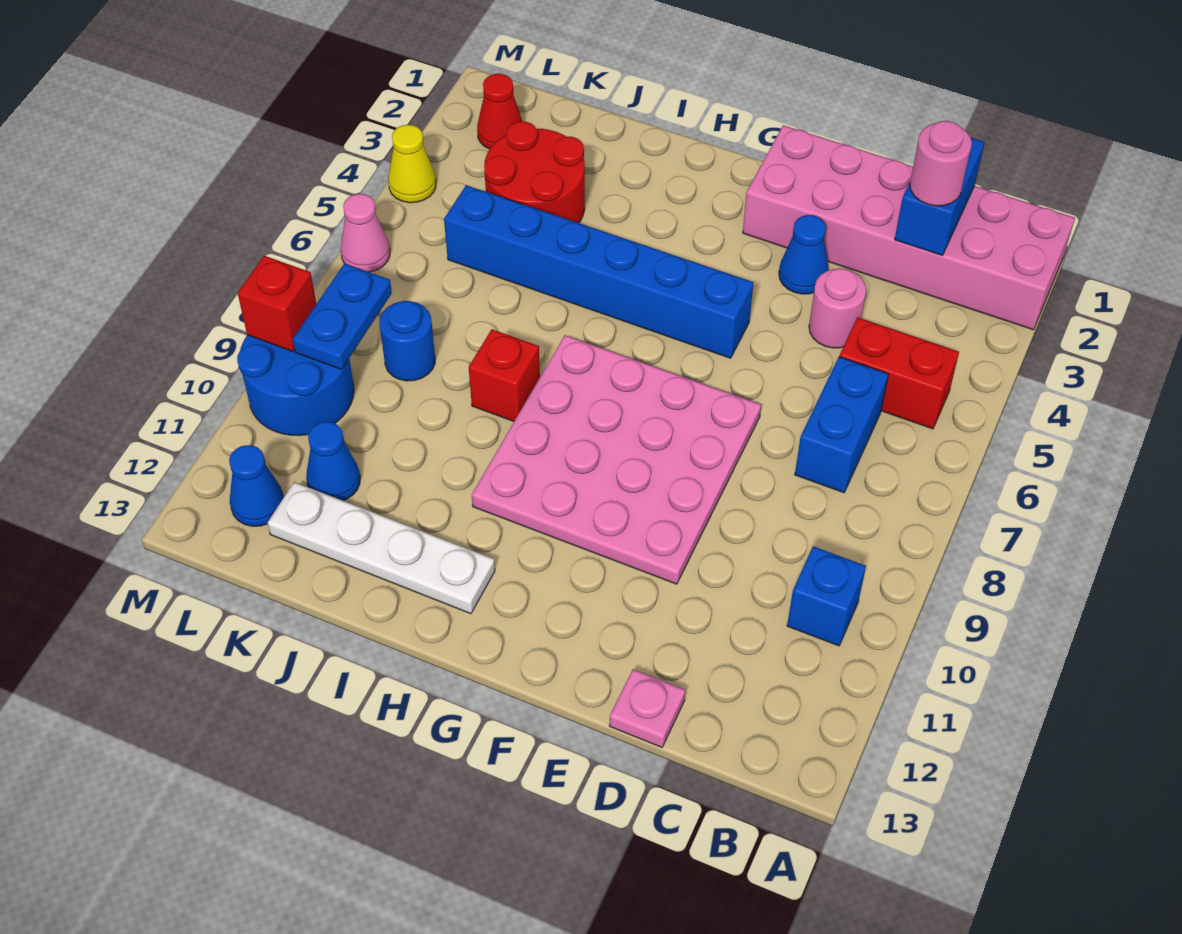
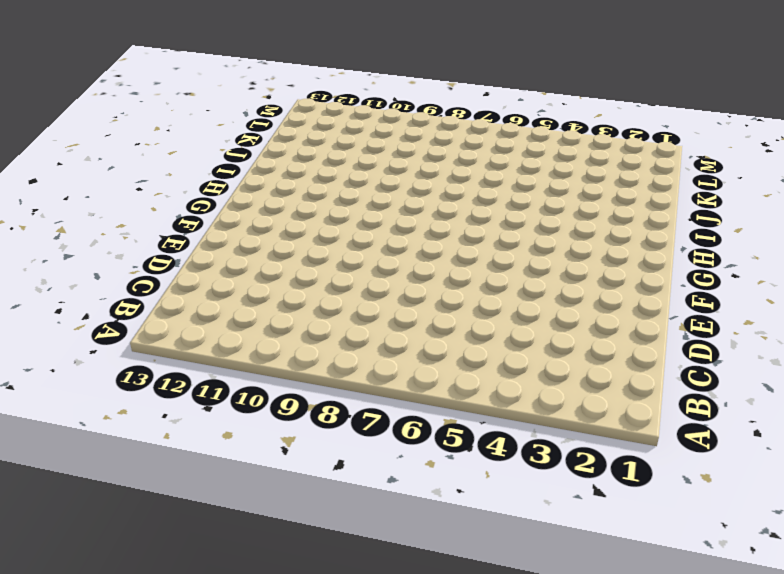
none -> pink 2x6 brick [743,125,1075,330]
none -> red 1x2 brick [839,318,959,429]
none -> blue 1x1 brick [787,546,866,646]

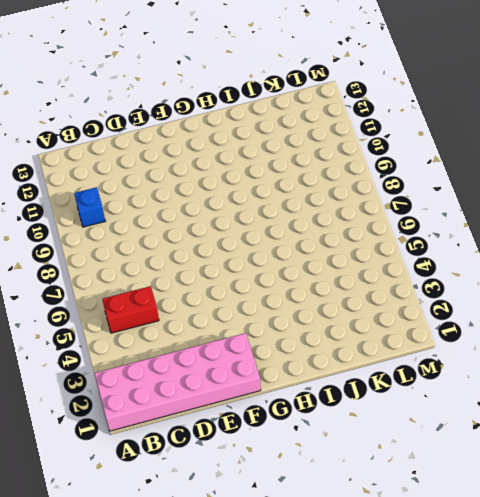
none -> blue 1x2 brick [795,357,888,493]
none -> pink 1x1 round brick [809,269,866,348]
none -> pink 1x1 plate [609,669,685,747]

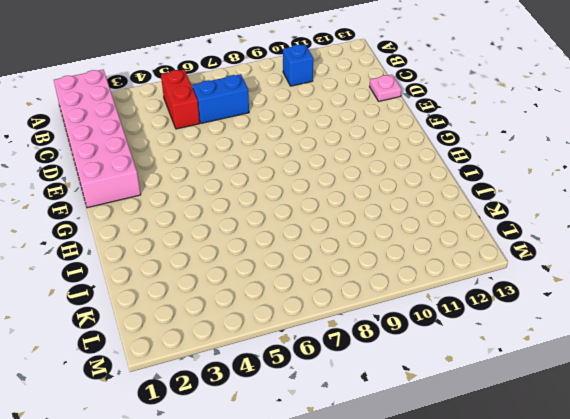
none -> pink 1x1 round brick [809,269,866,348]
none -> blue 1x1 cone [779,215,829,294]
none -> pink 4x4 plate [472,335,761,584]

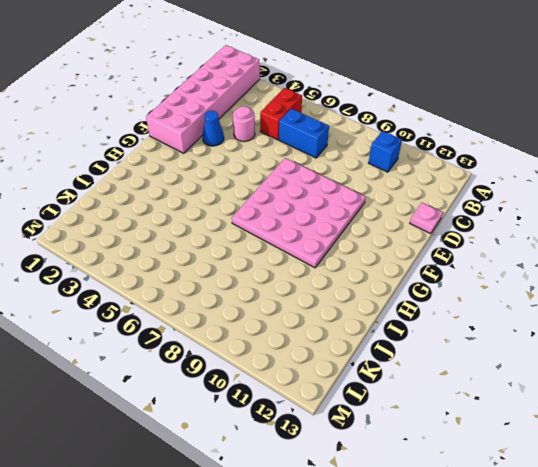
none -> blue 1x6 brick [444,185,753,358]
none -> white 1x4 plate [268,482,495,614]
none -> red 1x1 brick [469,329,540,421]

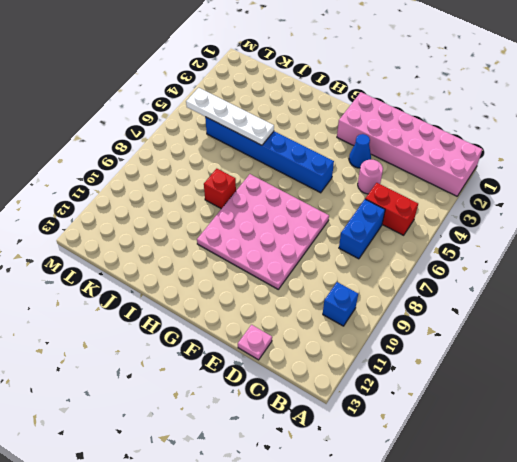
white 1x4 plate [186,88,274,145] -> white 1x4 plate moved to [268,482,495,614]
none -> red 2x2 round brick [484,121,585,223]
none -> blue 1x1 round brick [380,301,435,381]
none -> blue 1x1 cone [306,422,360,501]

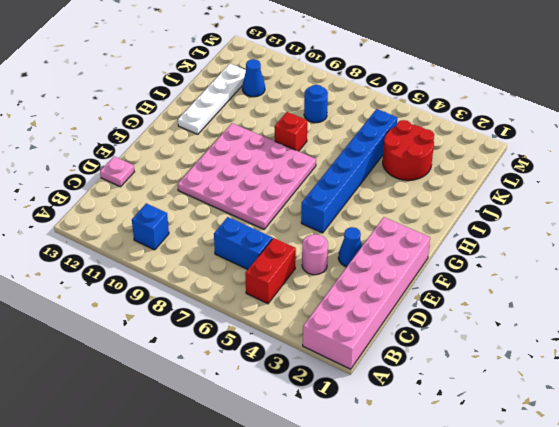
none -> red 1x1 cone [477,74,522,149]
none -> blue 2x2 round brick [237,335,354,436]
none -> blue 1x1 cone [229,445,284,526]

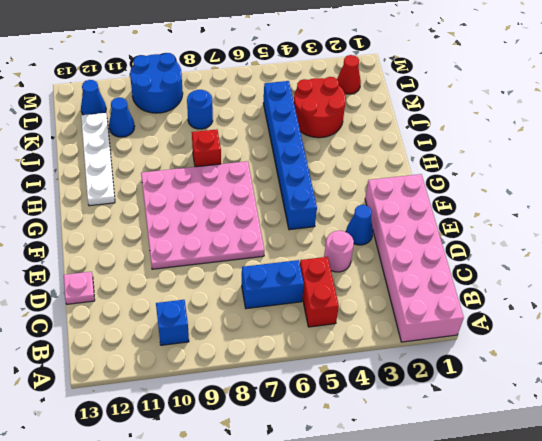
none -> yellow 1x1 cone [388,125,436,203]
none -> pink 1x1 cone [341,194,390,272]
none -> blue 1x2 brick [895,138,985,255]

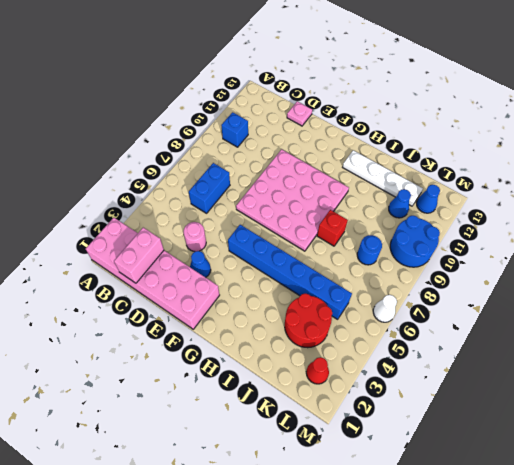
pink 1x2 brick [114,228,164,283] -> blue 1x2 brick [895,138,985,255]
white 1x1 cone [373,295,397,322] -> pink 1x1 cone [341,194,390,272]
none -> red 1x2 brick [839,318,959,429]
none -> yellow 1x1 cone [388,125,436,203]
none -> blue 1x2 plate [293,263,392,369]

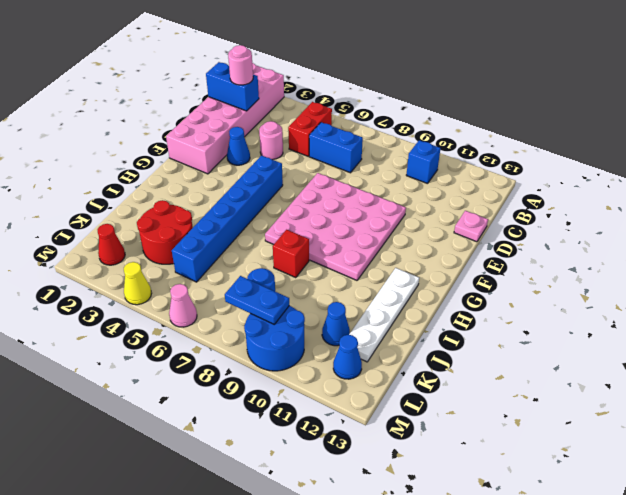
none -> red 1x1 brick [238,256,316,352]

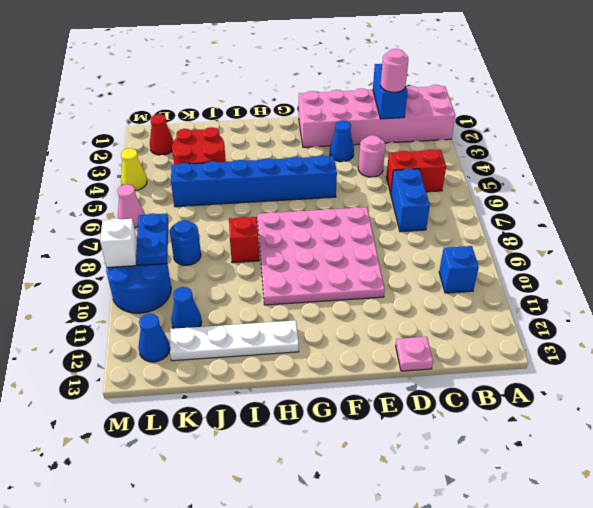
white 1x1 brick [100,219,137,267] -> red 1x1 brick [238,256,316,352]

